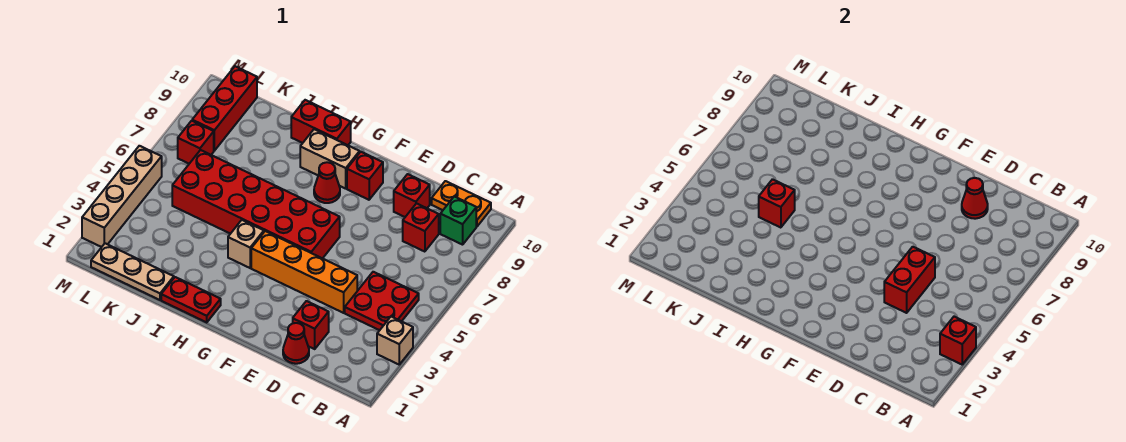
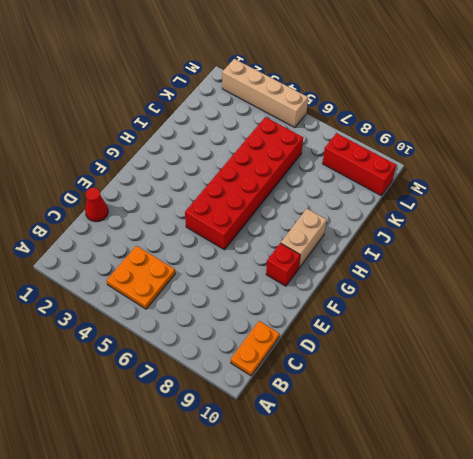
orange 2x2 plate [107,246,175,309] -> red 2x2 plate [345,272,419,330]
none -> tan 1x1 brick [377,317,413,364]
none -> green 1x1 brick [440,196,476,245]
none -> red 1x1 brick [403,203,439,252]

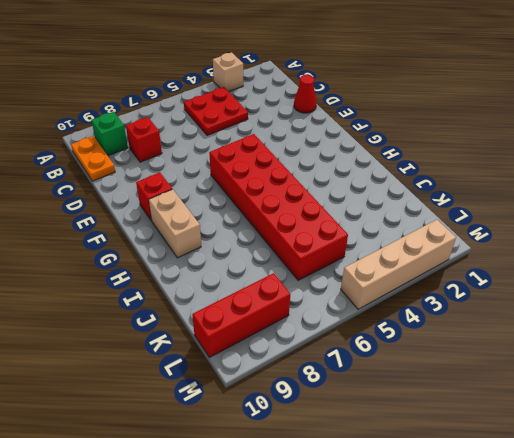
none -> red 1x1 brick [293,301,329,349]
none -> orange 1x4 brick [251,231,357,313]
none -> red 1x1 brick [394,174,430,217]

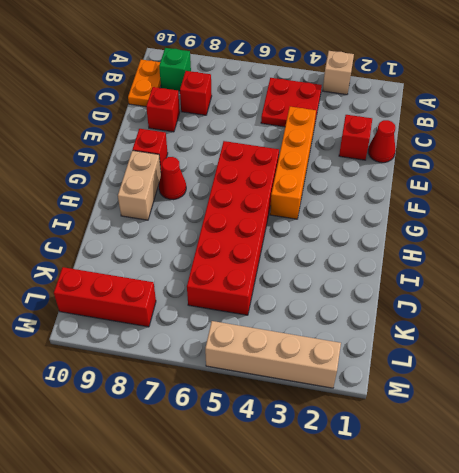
none -> red 1x2 plate [161,277,221,322]
none -> tan 1x1 brick [228,220,264,268]
none -> red 1x2 brick [291,100,351,145]

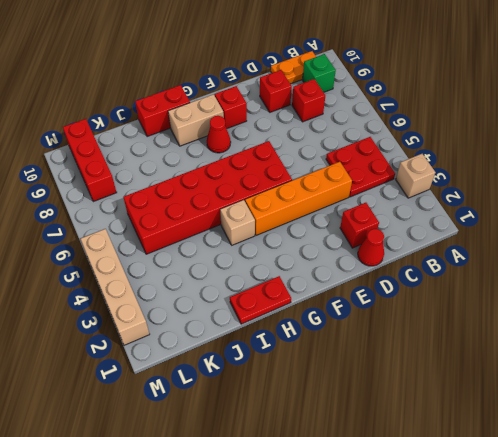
none -> tan 1x3 plate [91,243,174,300]
none -> red 1x1 brick [178,121,214,164]
none -> red 1x1 brick [940,317,976,364]

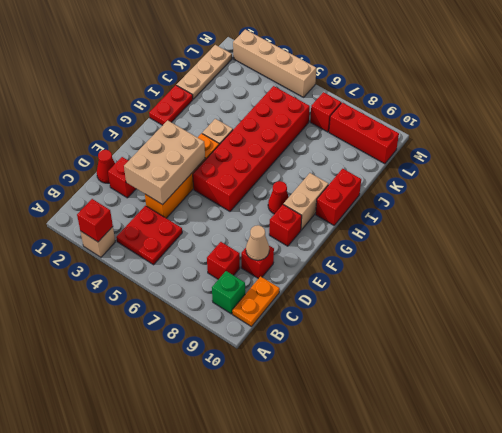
tan 2x3 brick [124,120,205,205] -> red 1x2 brick [884,247,935,313]
tan 1x1 cone [246,225,269,260] -> red 1x1 cone [962,178,988,219]
none -> red 1x1 brick [759,179,795,228]

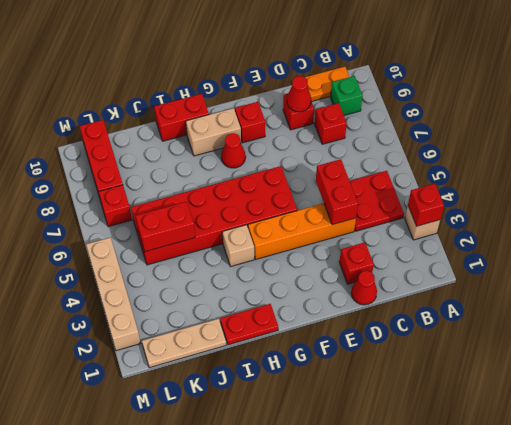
red 1x2 brick [136,202,195,252] -> red 1x1 brick [759,179,795,228]

